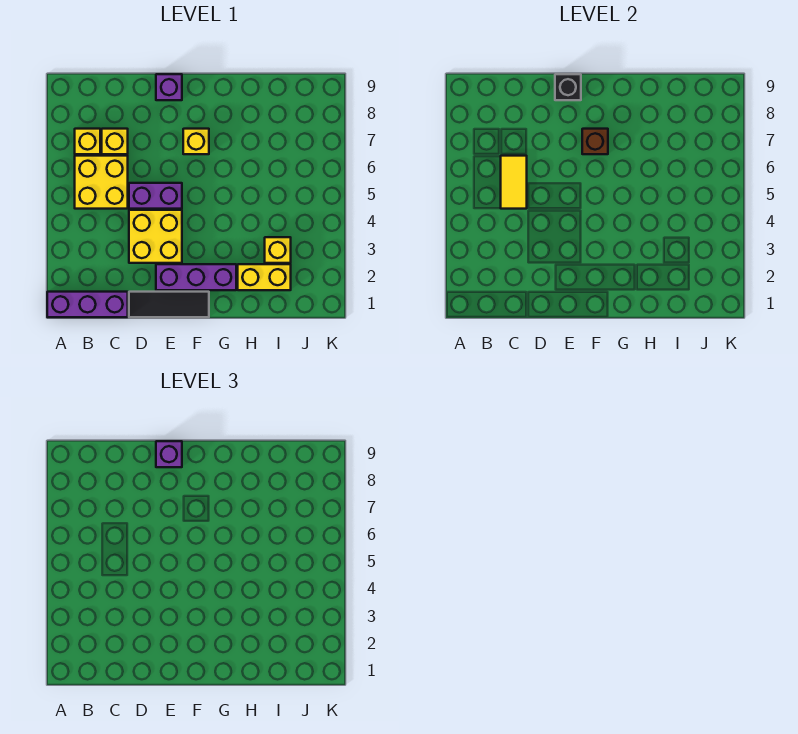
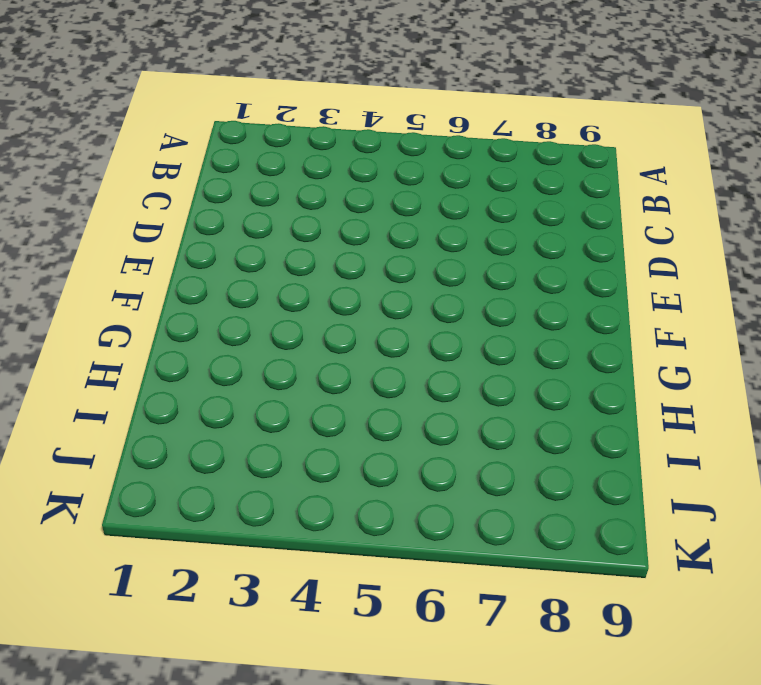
none -> purple 1x3 brick [47,292,128,317]
none -> yellow 2x2 brick [75,156,128,209]
none -> yellow 1x1 brick [75,129,100,154]

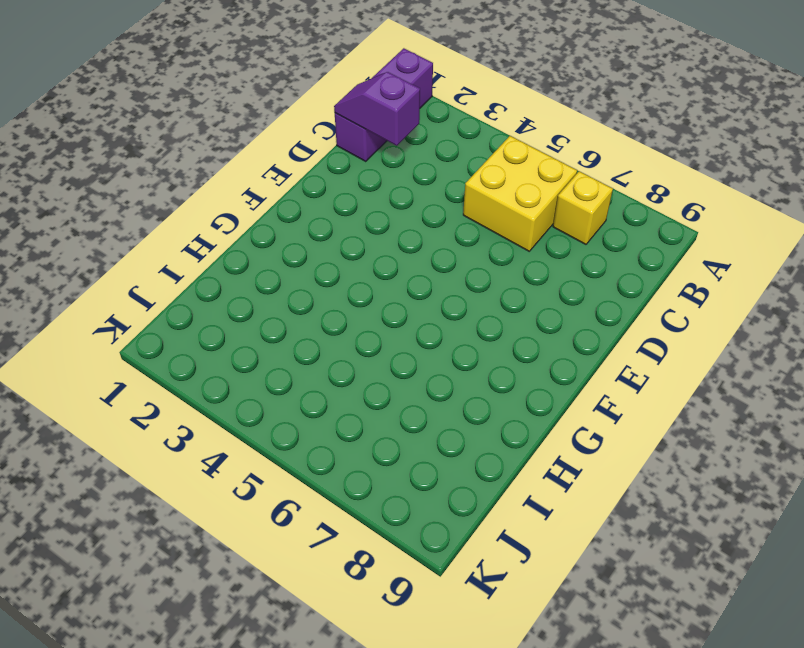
purple 1x2 slope [334,72,420,146] -> none
none -> yellow 1x1 brick [102,129,128,154]
none -> black 1x3 tile [129,292,209,317]
none -> yellow 2x2 brick [129,210,182,263]

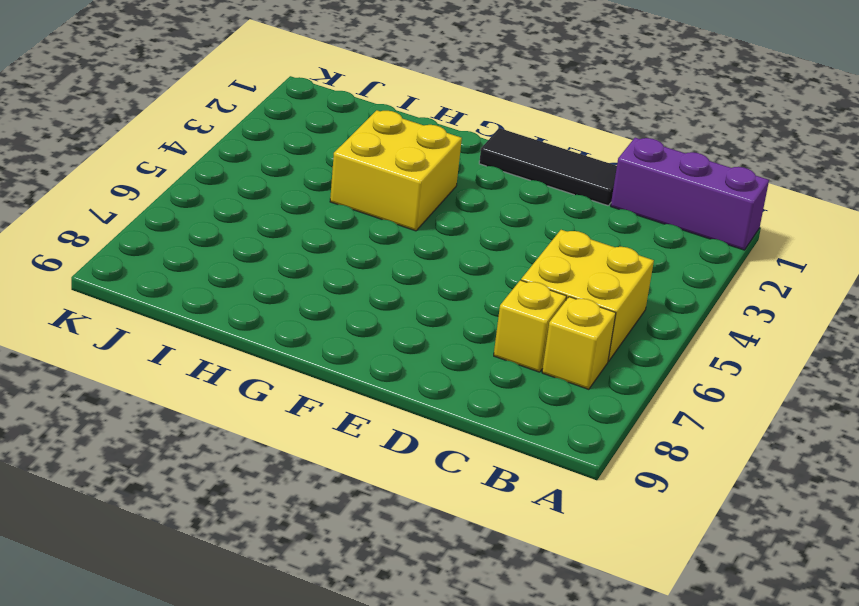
yellow 2x2 brick [330,110,462,231] -> yellow 2x2 brick moved to [129,210,182,263]
none -> purple 1x2 brick [129,183,182,209]
none -> purple 1x3 brick [156,264,236,290]
none -> purple 1x1 brick [156,74,182,100]

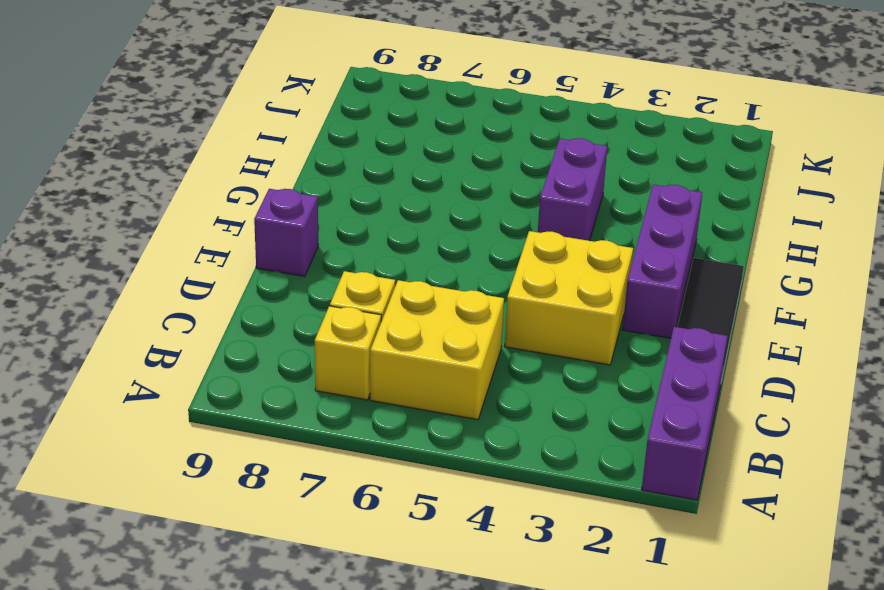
purple 1x2 brick [538,138,607,241] -> purple 1x2 brick moved to [129,183,182,209]
none -> yellow 1x1 brick [183,129,209,154]
none -> yellow 1x2 brick [238,264,291,290]
none -> yellow 1x1 brick [265,237,291,263]

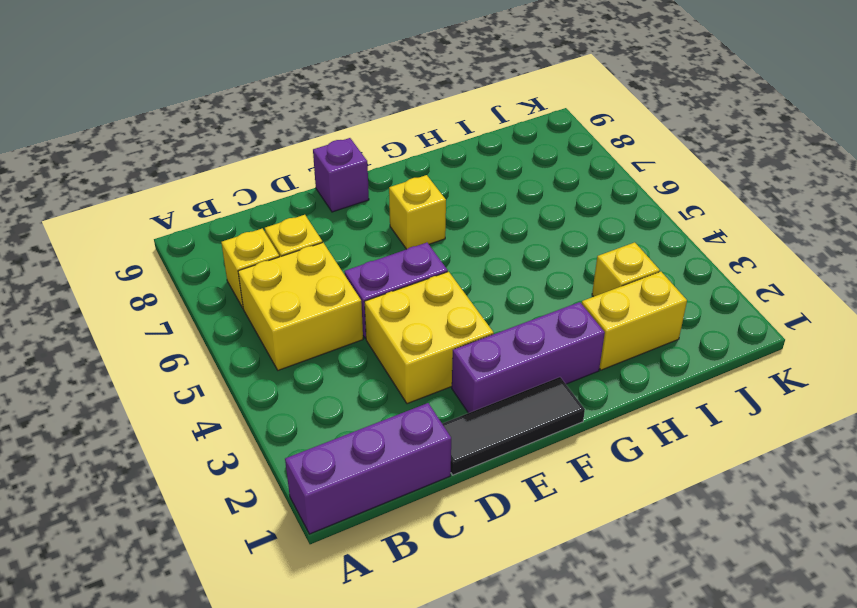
none -> yellow 1x2 tile [501,156,527,209]
none -> black 1x1 brick [555,74,581,100]
none -> brown 1x1 brick [582,129,608,154]

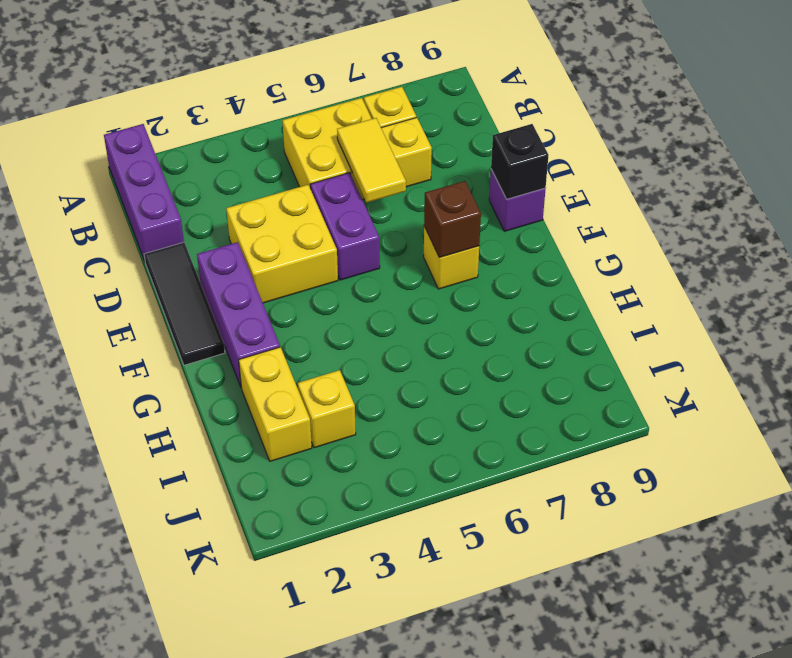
yellow 1x2 tile [337,118,406,203] -> yellow 1x2 tile turned to [501,156,527,209]
none -> purple 1x1 brick [156,441,182,467]

